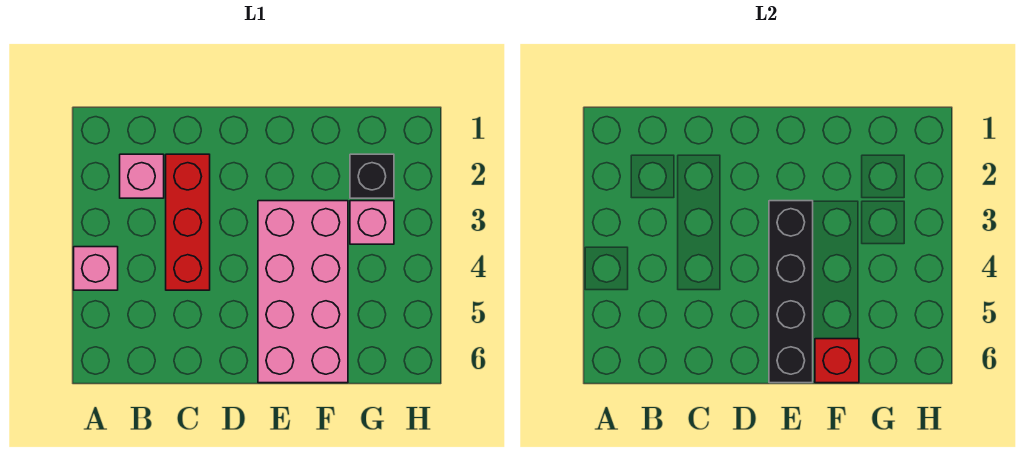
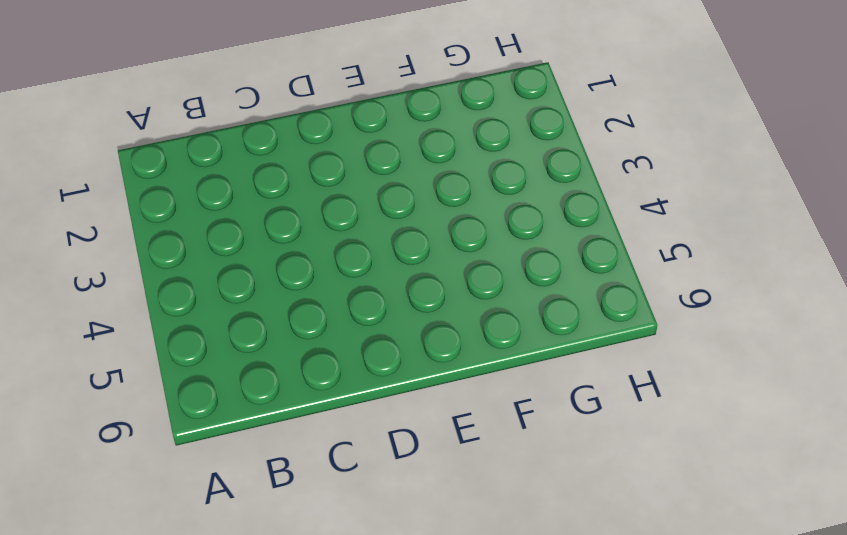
none -> pink 1x1 brick [74,247,118,290]
none -> pink 1x1 brick [120,154,164,198]

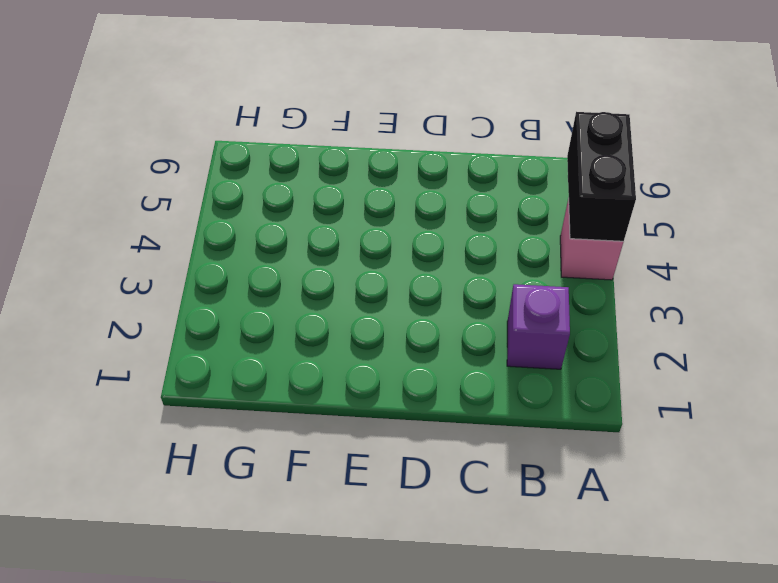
black 1x2 brick [567,112,636,241] -> none
purple 1x1 brick [507,284,570,369] -> pink 1x1 brick [120,154,164,198]
none -> red 1x3 brick [166,154,210,290]
none -> pink 2x4 brick [258,201,348,383]

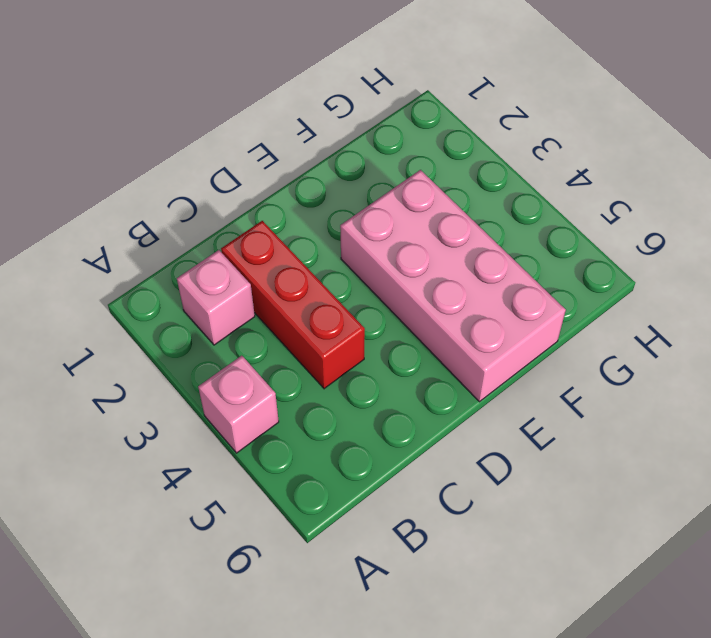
none -> black 1x1 brick [350,154,394,198]
none -> pink 1x1 brick [350,201,394,244]

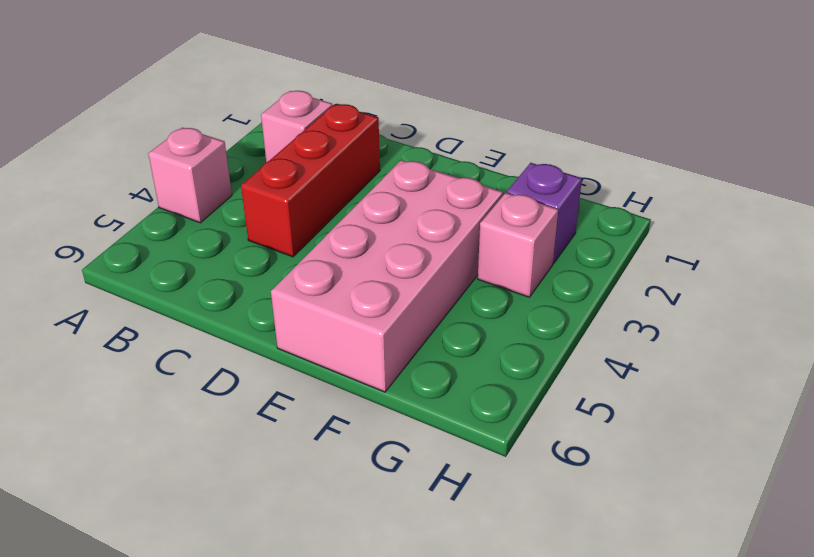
purple 1x1 brick [507,163,582,263] -> black 1x1 brick [350,154,394,198]
none -> black 1x4 brick [769,201,813,383]
none -> red 1x1 brick [815,339,859,383]

